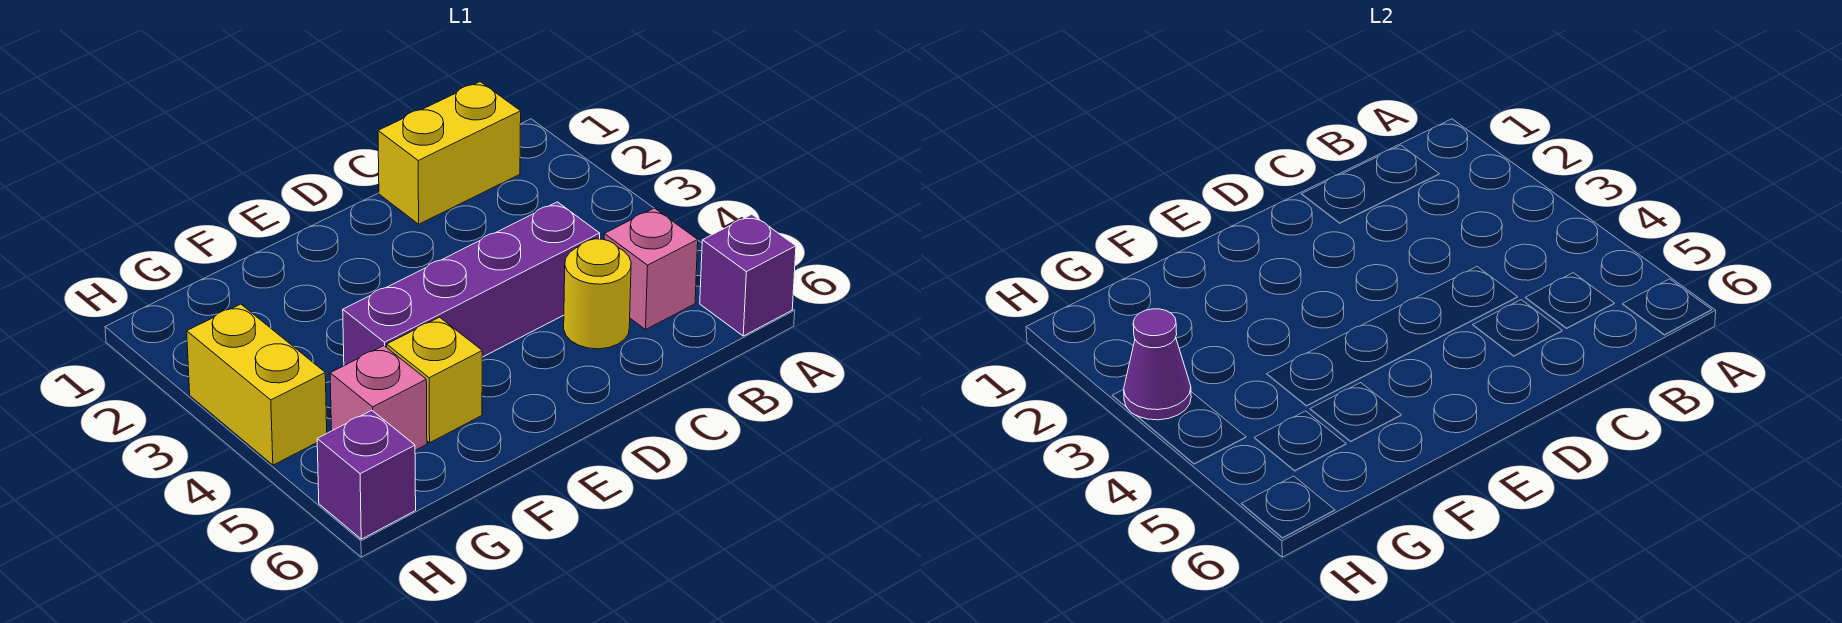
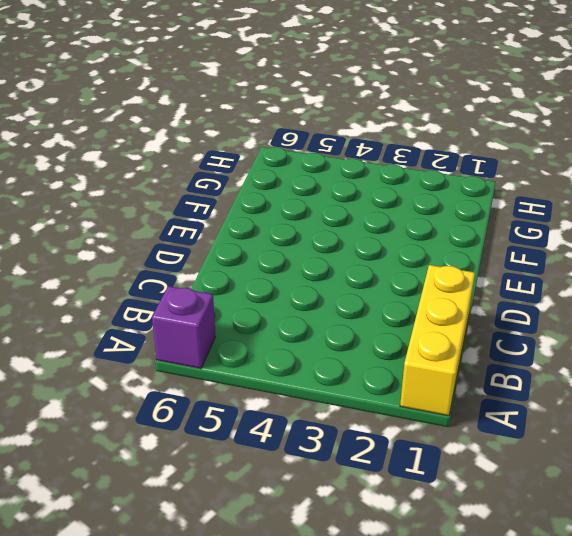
yellow 1x3 brick [400,265,475,416] -> yellow 1x2 brick [378,82,521,224]
none -> pink 1x1 brick [604,208,698,330]
none -> purple 1x4 brick [343,202,600,366]

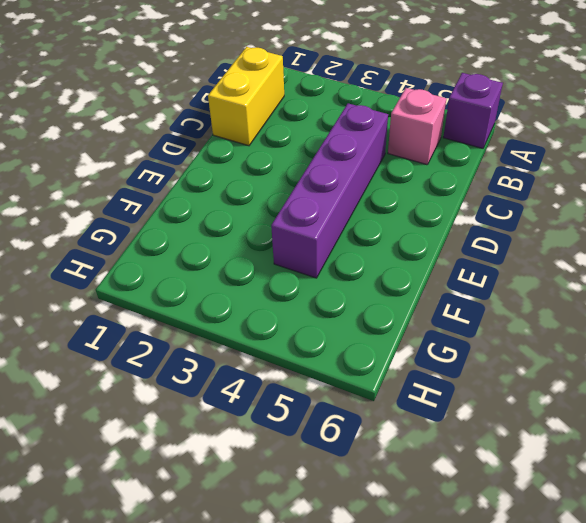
none -> yellow 1x1 round brick [564,239,631,349]
none -> yellow 1x1 brick [387,317,482,443]

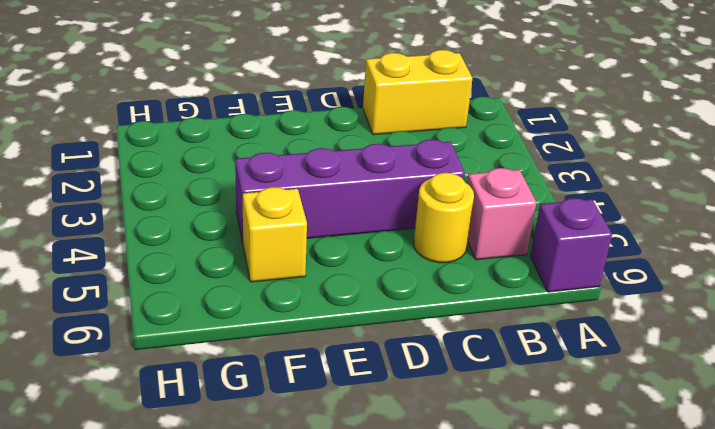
none -> pink 1x1 brick [330,346,427,450]
none -> yellow 1x2 brick [187,304,327,465]

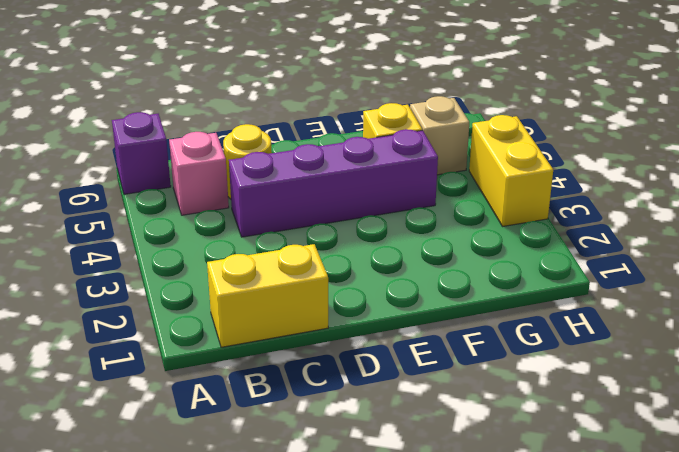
tan 1x1 brick [410,96,469,175] -> pink 1x1 brick [330,346,427,450]
none -> purple 1x1 brick [317,410,416,539]
none -> purple 1x1 cone [1124,309,1191,420]

